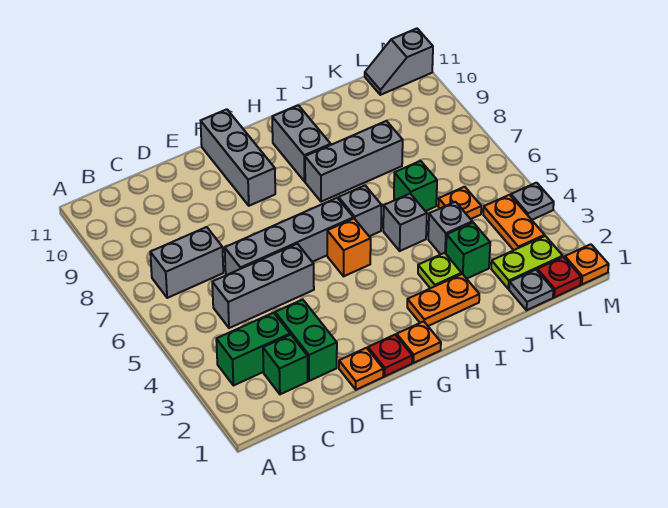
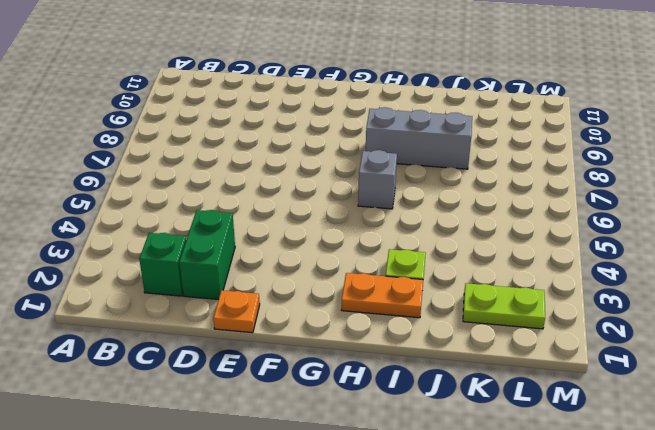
none -> green 1x2 brick [216,313,290,386]
none -> grey 1x2 brick [150,227,223,298]
none -> grey 1x3 brick [212,244,314,328]

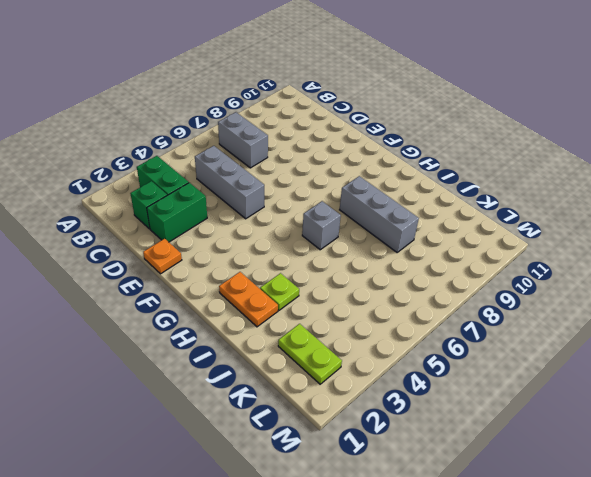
none -> grey 1x4 brick [225,198,353,275]
none -> red 1x1 plate [368,335,412,376]
none -> grey 1x3 brick [201,109,275,206]

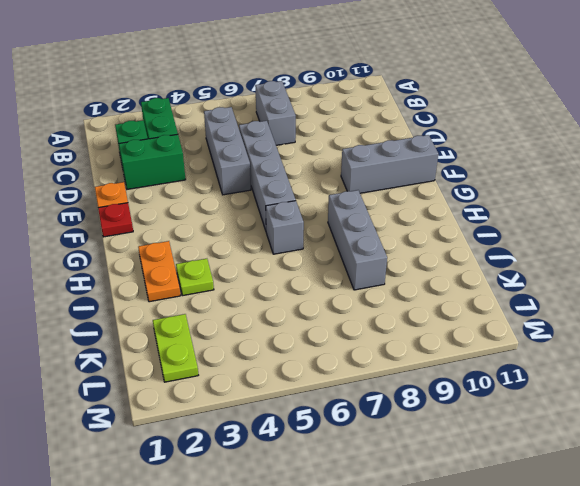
none -> orange 1x1 plate [397,321,441,363]
none -> orange 1x1 brick [327,219,371,276]
none -> grey 1x2 brick [272,105,331,182]

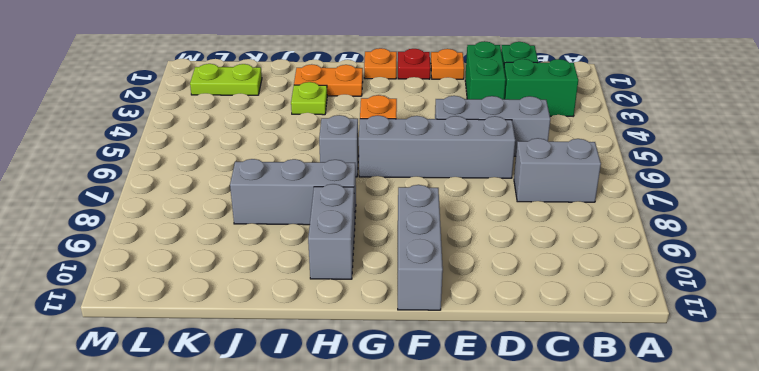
none -> grey 1x1 brick [383,194,427,251]
none -> green 1x1 brick [446,223,490,279]
none -> grey 1x1 brick [428,202,472,254]

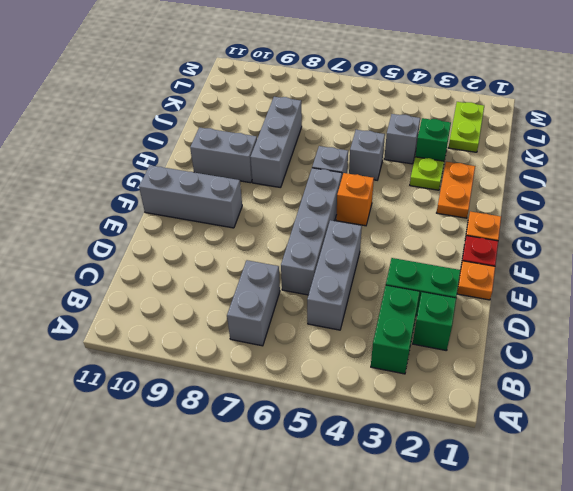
none -> green 1x1 brick [394,161,437,211]
none -> grey 1x1 plate [509,270,553,310]
none -> orange 1x1 plate [438,187,481,219]

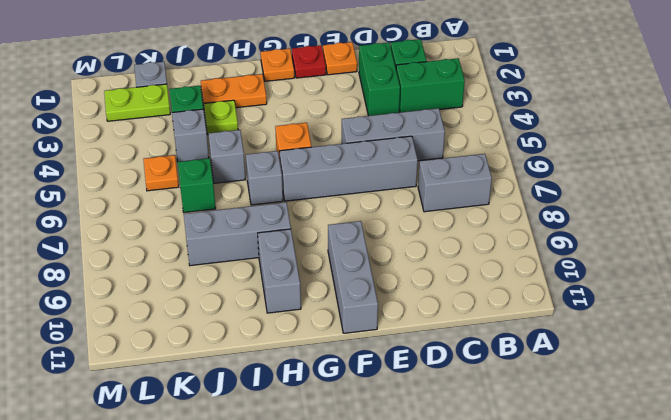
none -> red 1x1 plate [537,257,581,297]
none -> orange 1x2 plate [483,195,545,250]
none -> grey 1x2 slope [365,29,433,95]

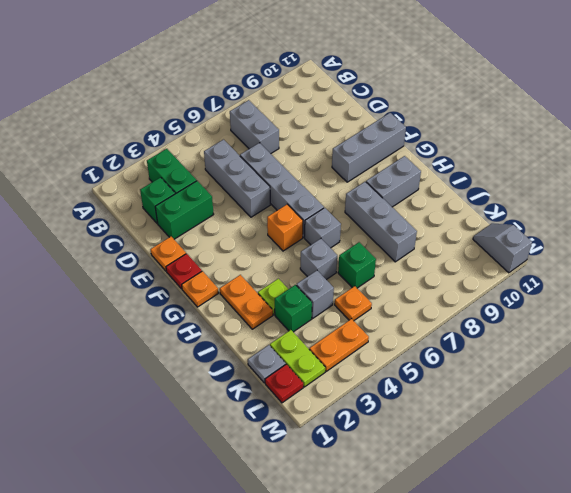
none -> orange 1x1 plate [565,244,609,284]
none -> grey 1x1 plate [511,183,554,220]

